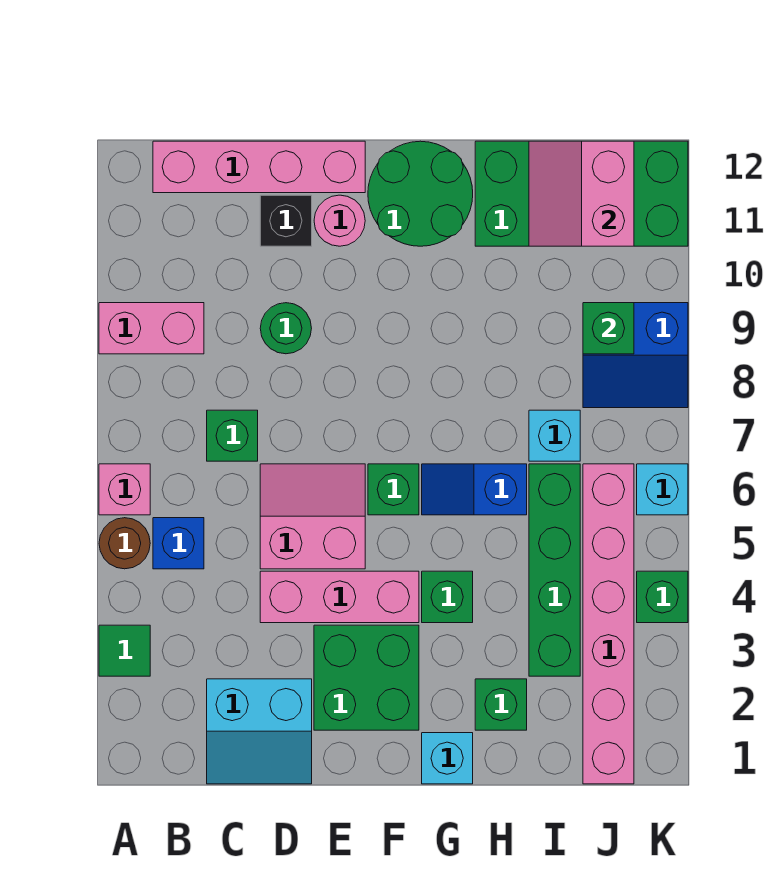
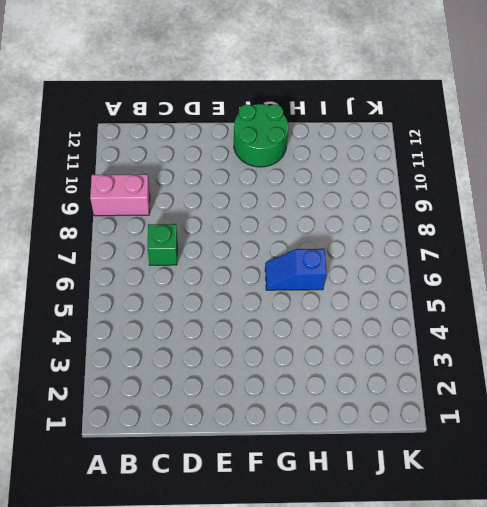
none -> green 1x1 tile [99,625,150,676]
none -> brown 1x1 round brick [99,518,150,569]
none -> pink 1x1 brick [99,464,150,515]

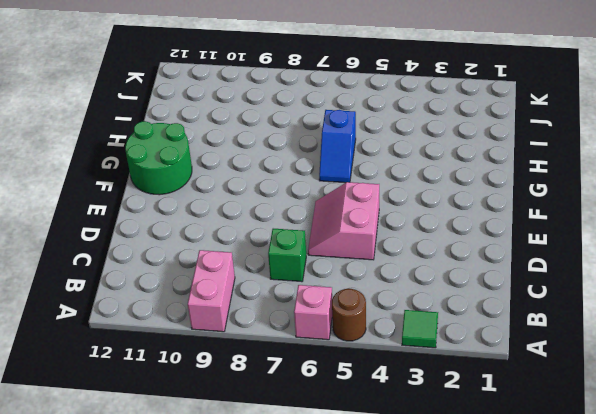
none -> blue 1x1 brick [153,518,204,569]
none -> pink 1x4 brick [153,141,365,193]
none -> cyan 2x2 slope [207,679,312,784]

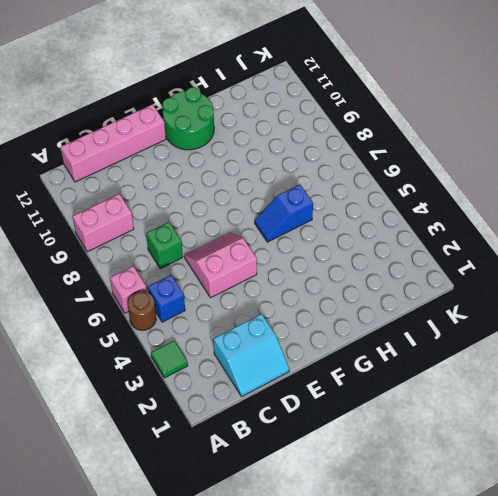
none -> pink 1x3 brick [260,571,419,623]
none -> green 1x1 round brick [260,303,312,354]
none -> black 1x1 brick [260,195,312,246]

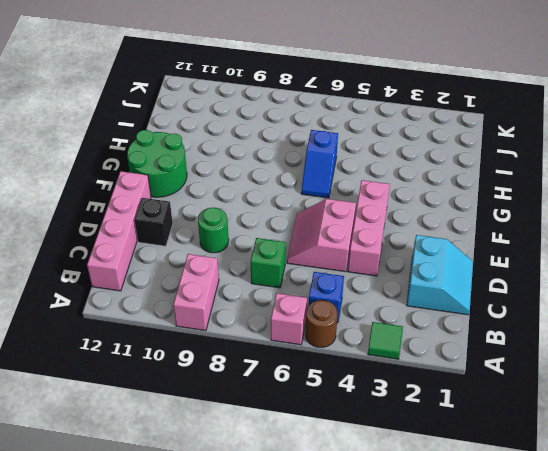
none -> green 2x2 brick [314,625,419,730]
none -> pink 1x1 round brick [314,195,365,246]
none -> green 1x1 brick [368,464,419,515]

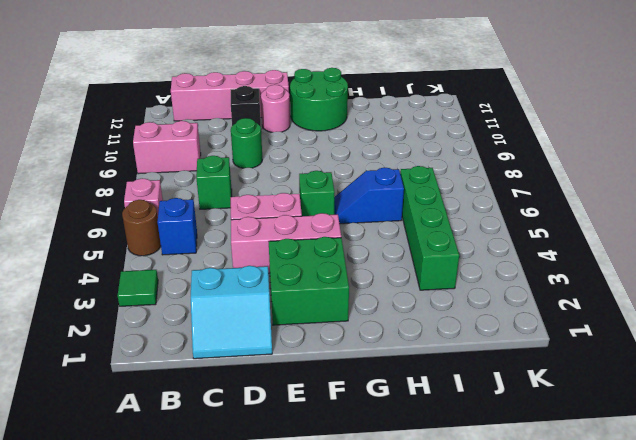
none -> cyan 1x1 brick [422,733,473,784]
none -> green 1x1 brick [422,571,473,623]
none -> green 1x1 brick [475,679,527,730]

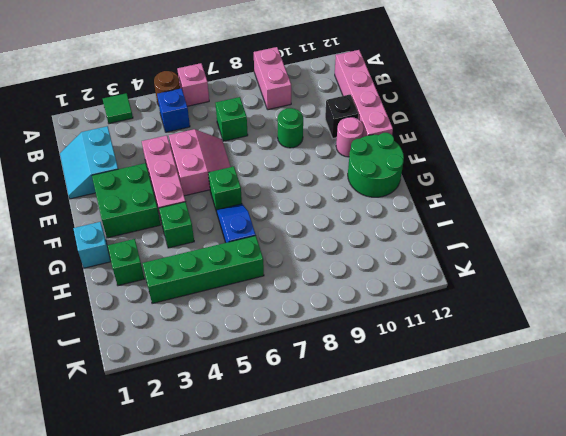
none -> green 2x4 brick [475,141,688,246]
none -> cyan 1x1 brick [529,410,580,461]
none -> pink 1x6 brick [583,464,634,784]

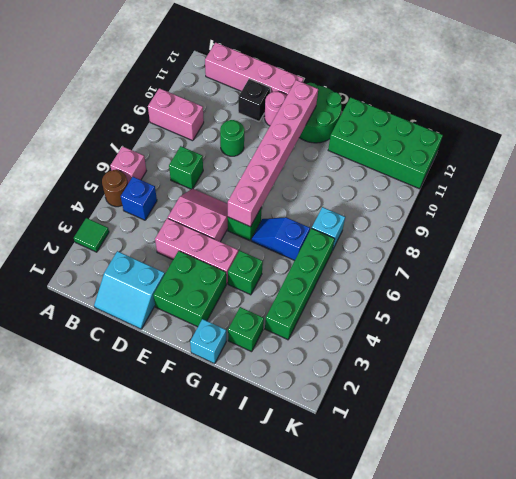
pink 1x6 brick [228,80,318,227] -> pink 1x6 brick moved to [583,464,634,784]
none -> blue 2x2 slope [583,303,688,408]
none -> green 1x1 brick [637,571,688,623]
none -> cyan 1x1 brick [637,464,688,515]

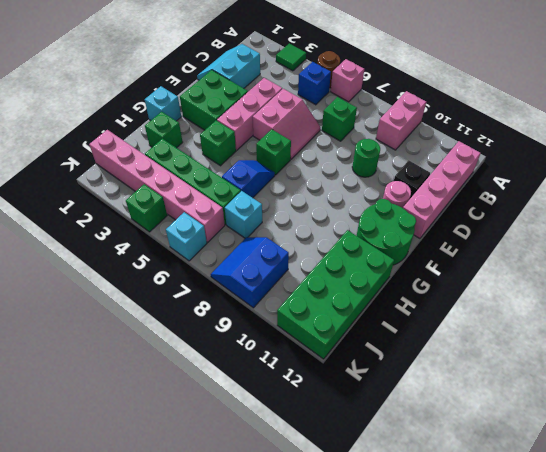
none -> pink 2x2 slope [529,141,634,246]
none -> green 1x1 brick [583,303,634,354]

